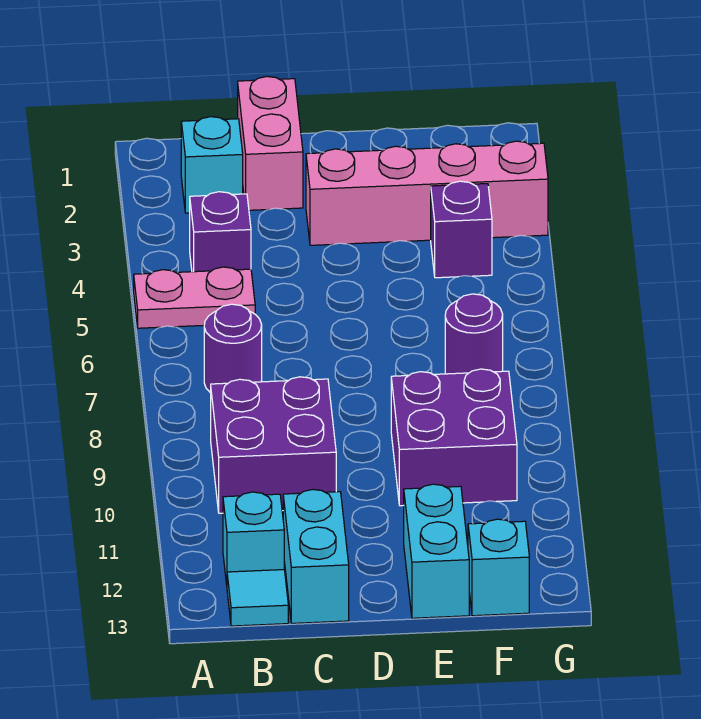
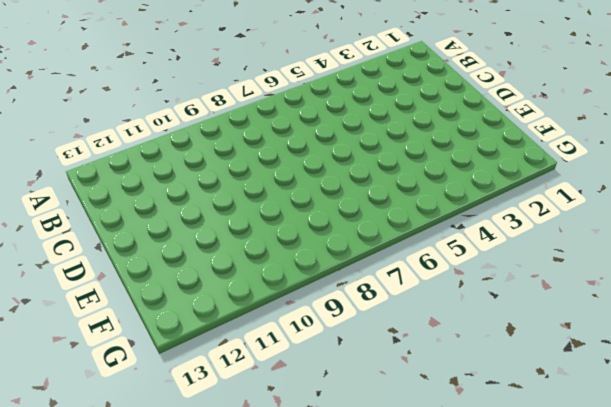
none -> pink 1x2 plate [134,267,255,328]
none -> cyan 1x1 brick [181,117,243,213]
none -> purple 1x1 brick [190,192,251,272]

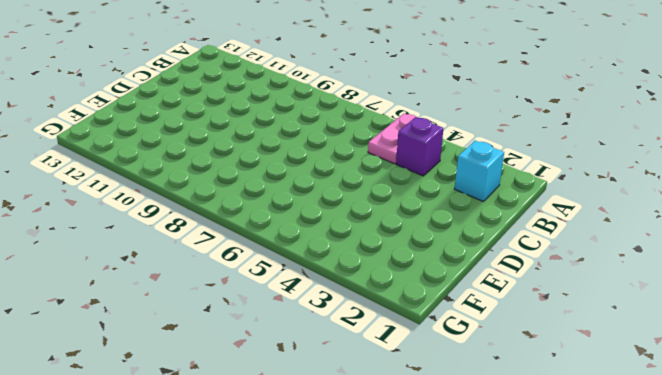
none -> purple 1x1 round brick [204,304,262,393]
none -> purple 2x2 brick [211,377,336,513]
none -> cyan 1x1 brick [223,492,284,584]

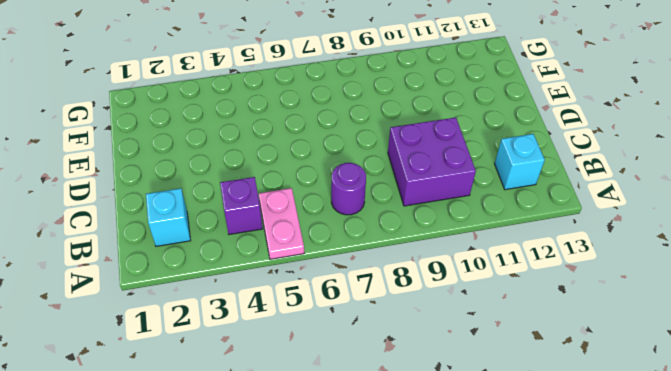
none -> cyan 1x1 tile [227,570,288,626]
none -> pink 1x2 brick [238,77,303,210]
none -> cyan 1x2 brick [283,489,349,623]

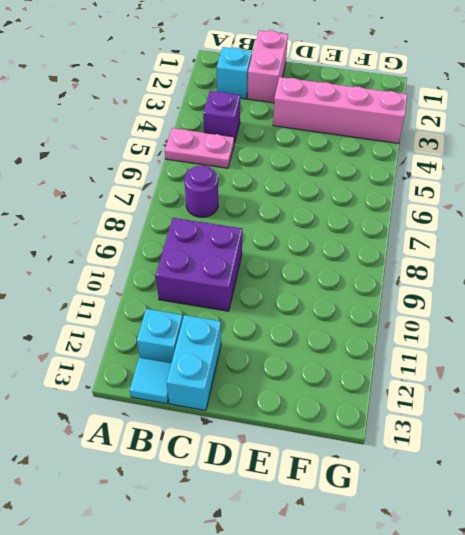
none -> purple 2x2 brick [391,369,517,506]
none -> cyan 1x2 brick [404,484,469,618]
none -> purple 1x1 brick [431,181,492,278]

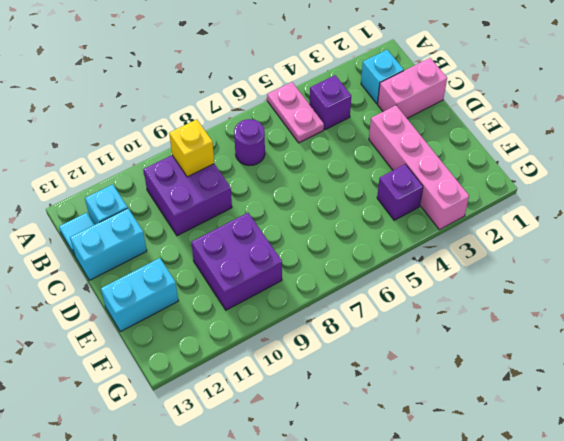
yellow 1x1 brick [169,119,214,177] -> none
none -> purple 1x1 round brick [445,294,503,374]
none -> cyan 1x1 brick [468,519,529,616]

